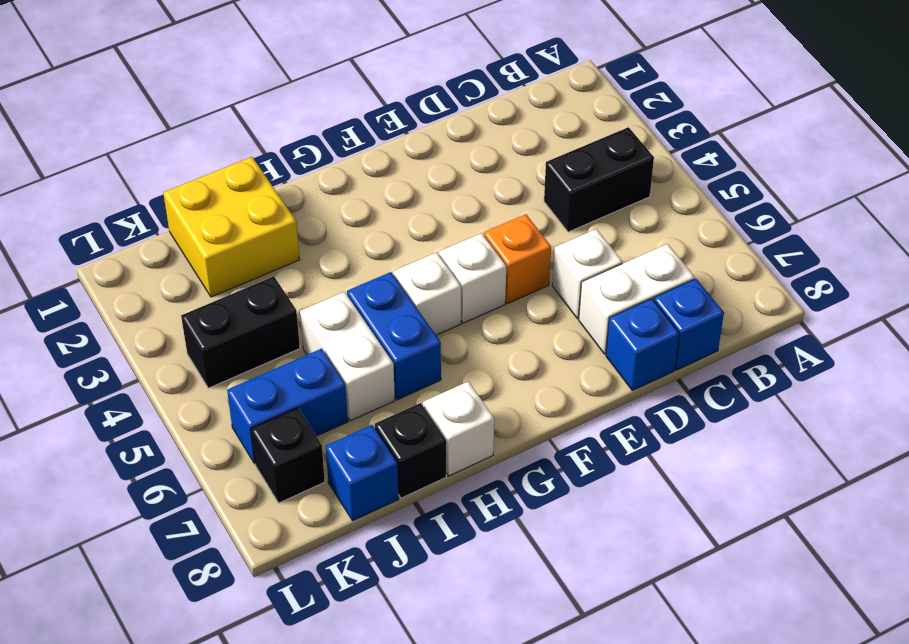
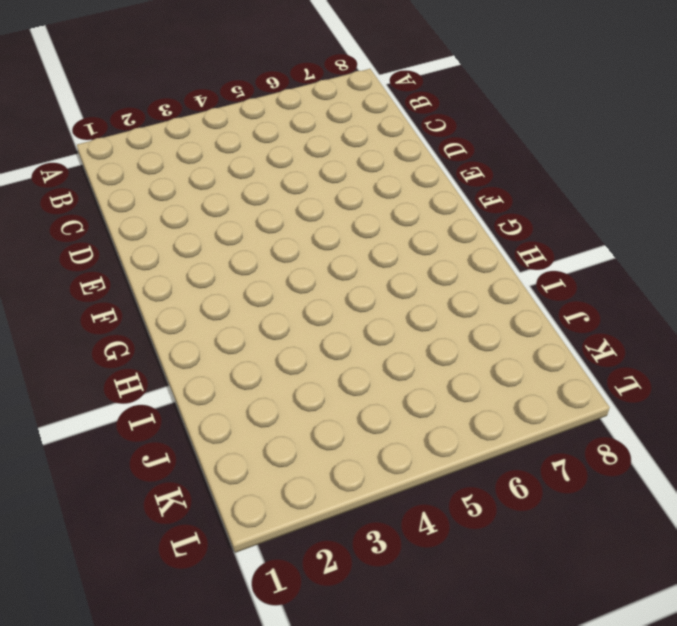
none -> black 1x2 brick [544,127,654,232]
none -> white 1x2 brick [579,244,695,354]
none -> blue 1x1 brick [654,279,724,370]

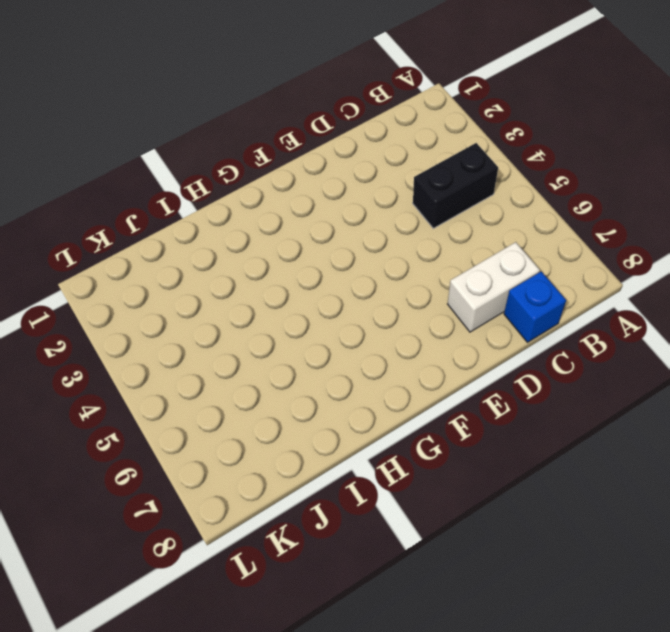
none -> white 1x1 brick [552,229,622,319]
none -> blue 1x1 brick [606,299,679,391]
none -> orange 1x1 brick [484,214,551,304]

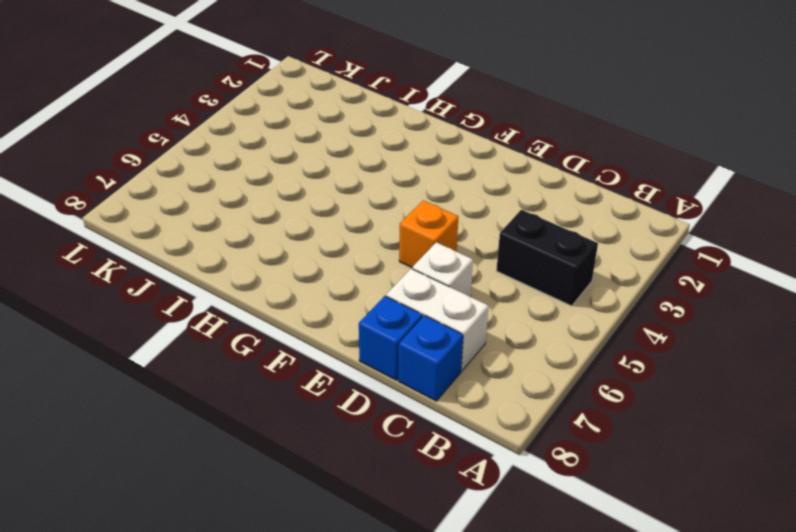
none -> white 1x1 brick [439,233,506,323]
none -> white 1x1 brick [393,252,461,335]
none -> blue 1x2 brick [347,272,441,400]

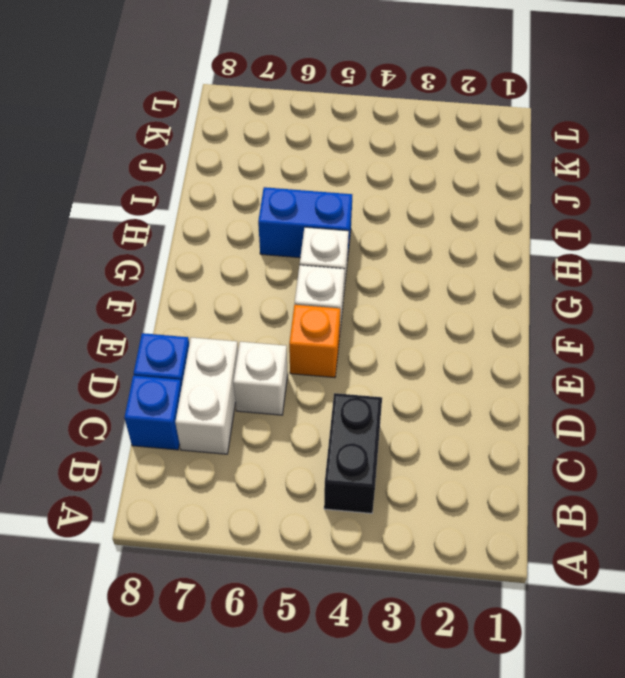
none -> white 1x1 brick [423,382,494,476]
none -> yellow 2x2 brick [163,157,300,297]
none -> white 1x2 brick [300,292,395,421]

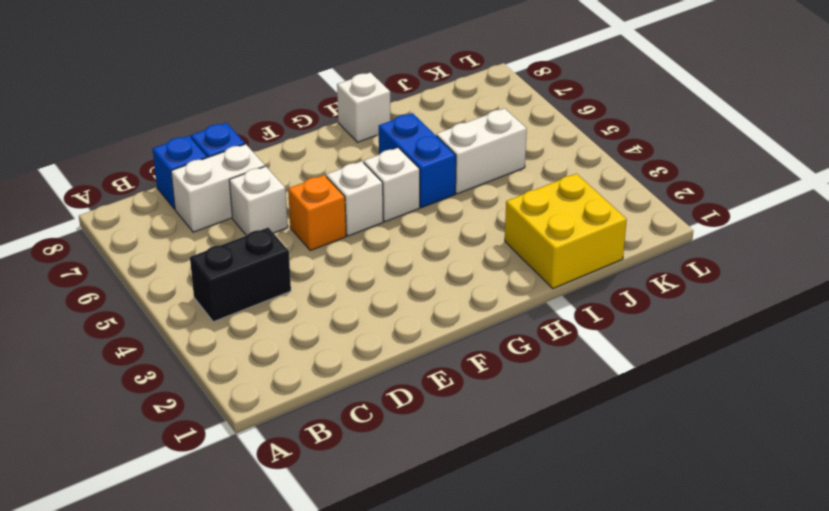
white 1x2 brick [436,108,527,194] -> white 1x2 brick turned to [300,292,395,421]
none -> black 1x1 brick [375,403,446,498]
none -> black 1x2 brick [181,276,300,388]
none -> blue 1x2 brick [227,349,348,464]

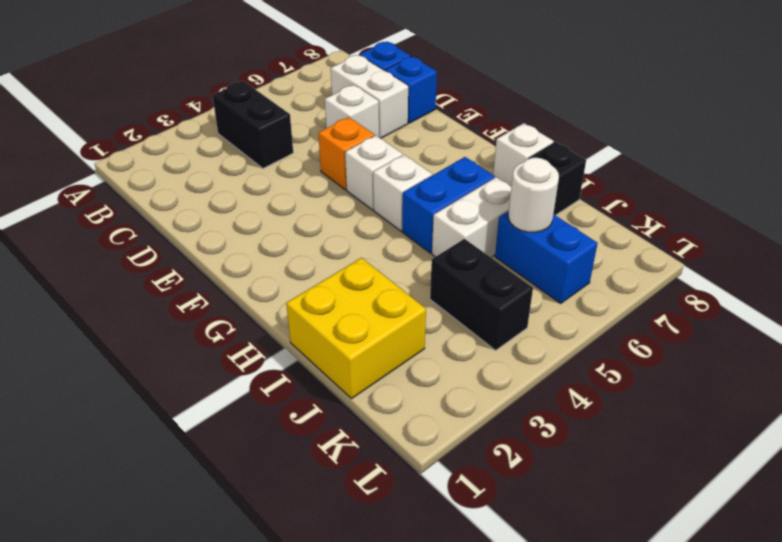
white 1x1 round brick [508,158,559,232] -> none
none -> blue 1x1 brick [325,425,399,521]
none -> black 1x1 brick [251,408,325,503]

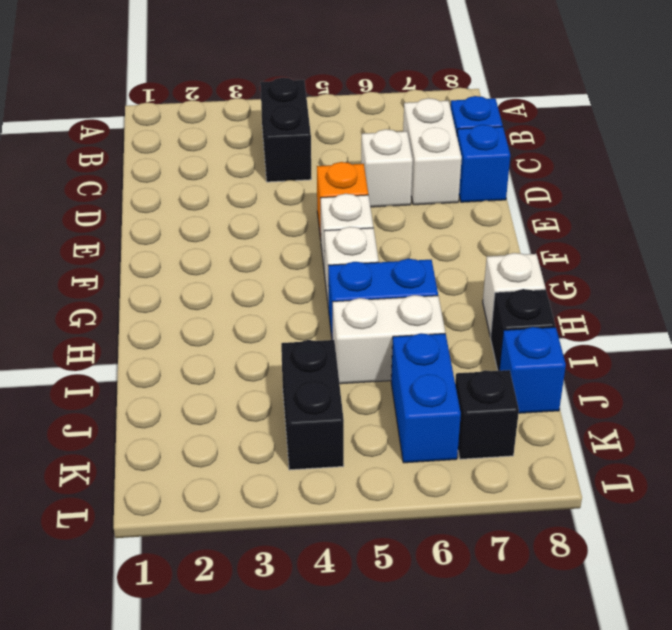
none -> yellow 2x2 brick [163,157,300,297]

